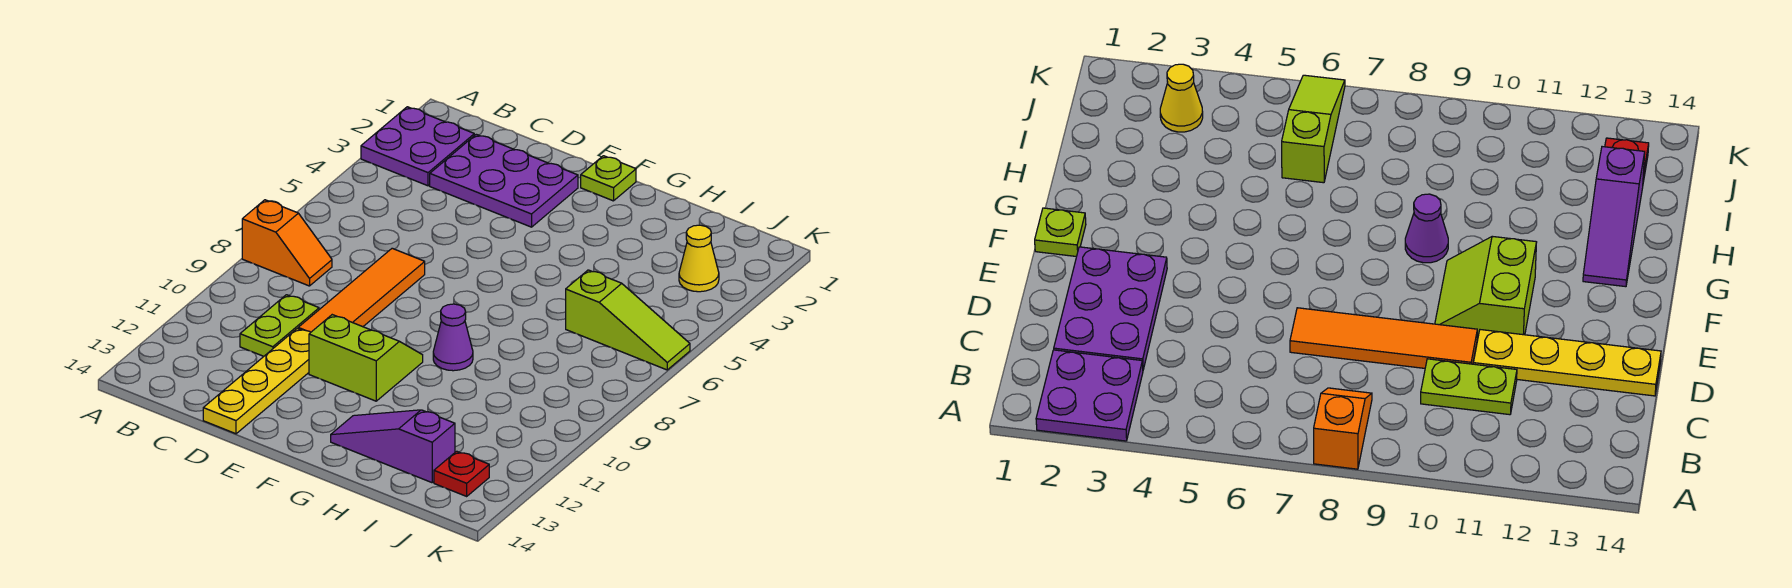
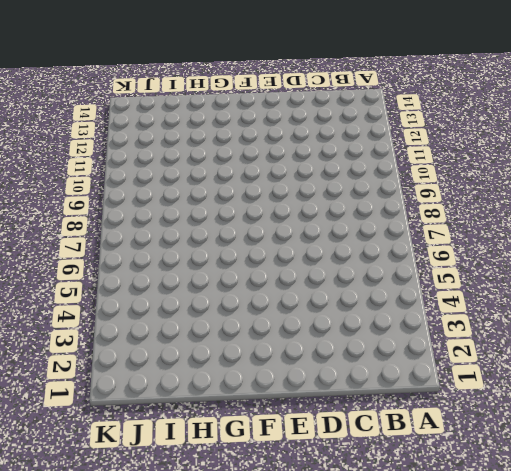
none -> purple 2x2 plate [361,107,474,186]
none -> orange 1x2 slope [242,200,332,286]
none -> purple 2x3 plate [430,134,578,227]

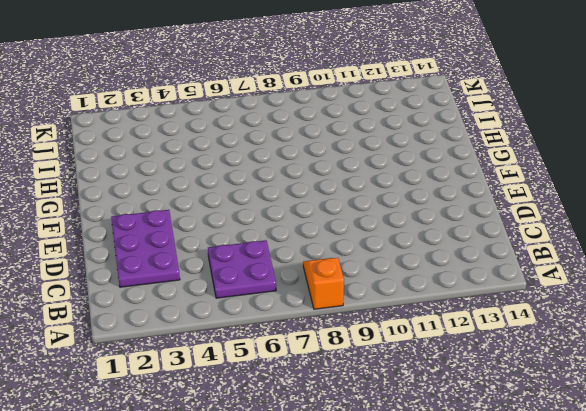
purple 2x2 plate [208,240,276,298] -> purple 2x2 plate moved to [361,107,474,186]
none -> lime 1x2 plate [240,295,319,356]
none -> orange 1x4 tile [298,248,425,332]
none -> yellow 1x4 plate [203,329,311,434]

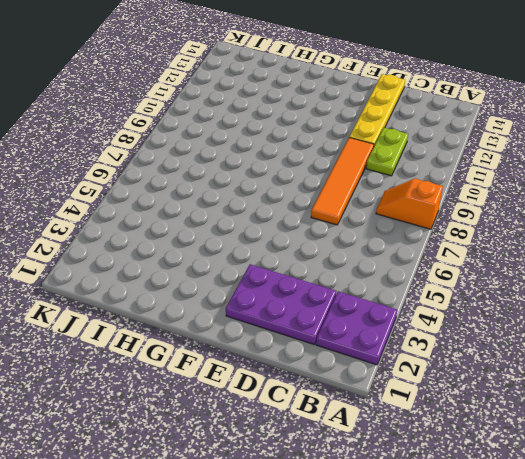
none -> lime 2x2 slope [309,315,423,401]
none -> lime 1x1 plate [581,156,636,201]
none -> purple 1x1 cone [433,304,473,371]

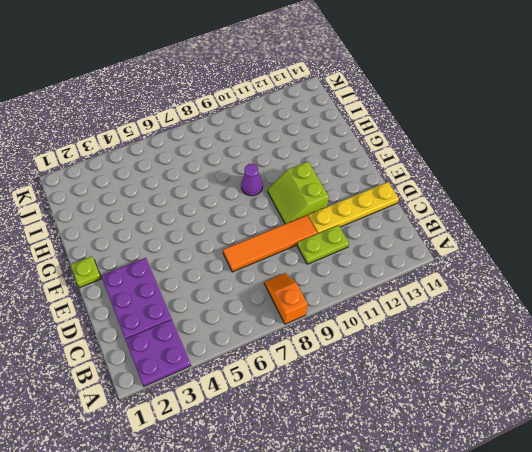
none -> purple 1x3 slope [331,410,455,483]
none -> lime 1x3 slope [566,270,690,370]
none -> yellow 1x1 cone [679,225,719,292]

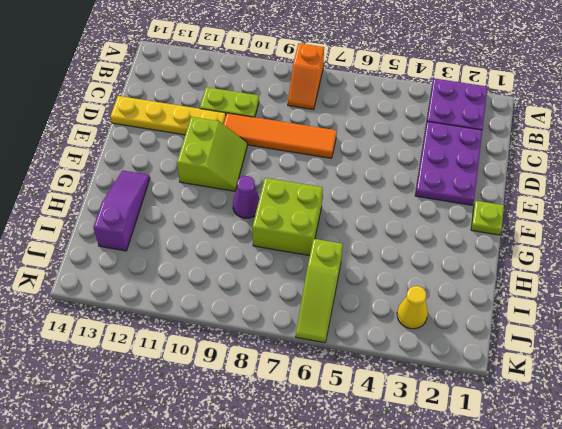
lime 2x2 brick [252,178,323,256] -> none
none -> red 1x1 plate [434,451,489,496]

